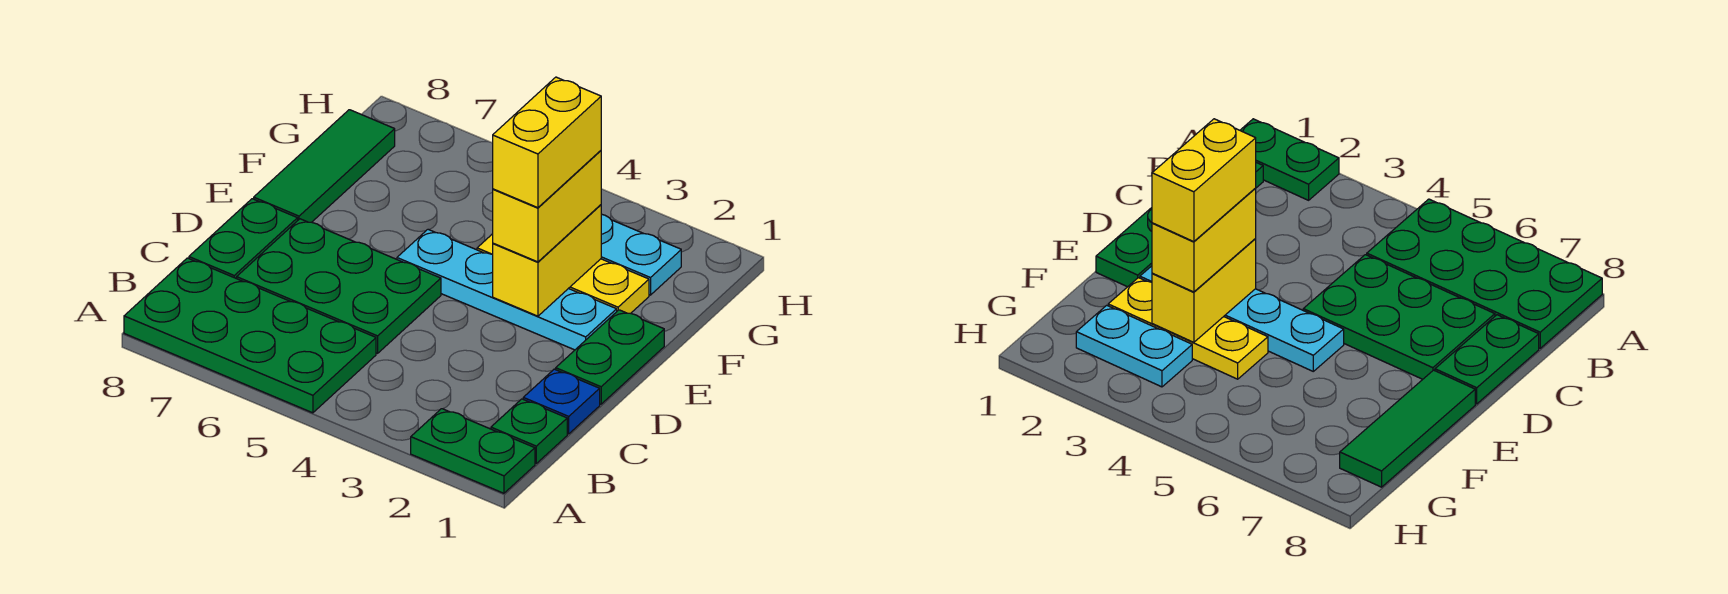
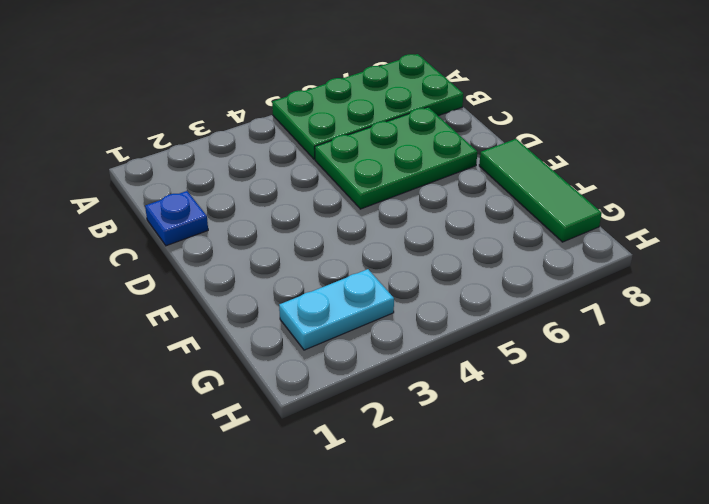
none -> green 1x2 plate [411,409,535,493]
none -> green 1x1 plate [491,399,567,463]
none -> green 1x2 plate [189,199,298,279]

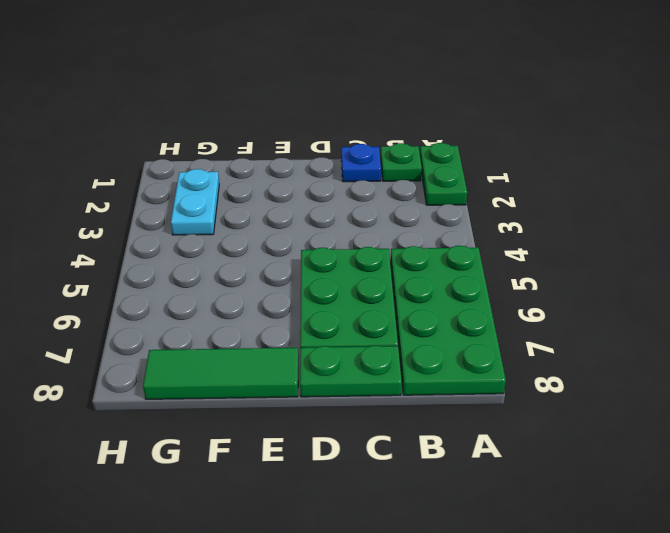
none -> green 1x2 plate [555,310,664,404]
none -> cyan 1x4 plate [397,230,617,350]
none -> yellow 1x3 plate [477,234,649,313]

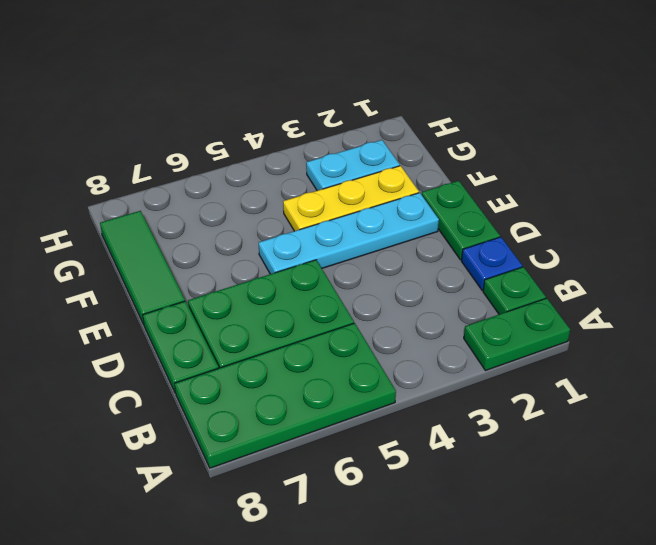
none -> yellow 1x2 brick [492,205,601,316]
none -> yellow 1x2 brick [493,151,601,262]
none -> yellow 1x2 brick [493,77,601,208]

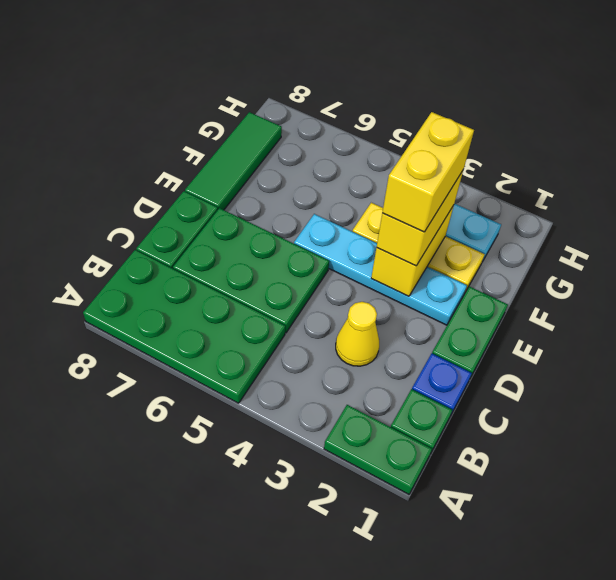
yellow 1x1 cone [336,302,379,366] -> none

